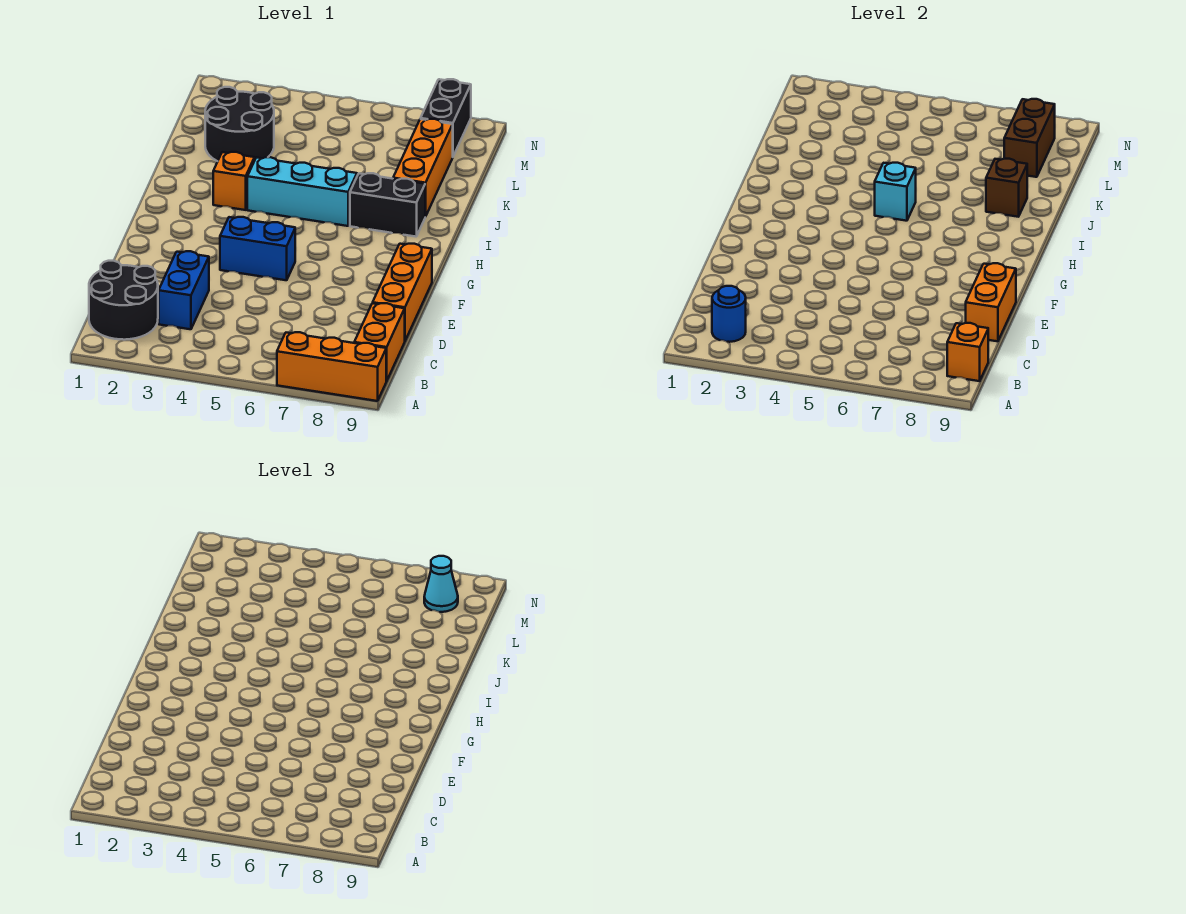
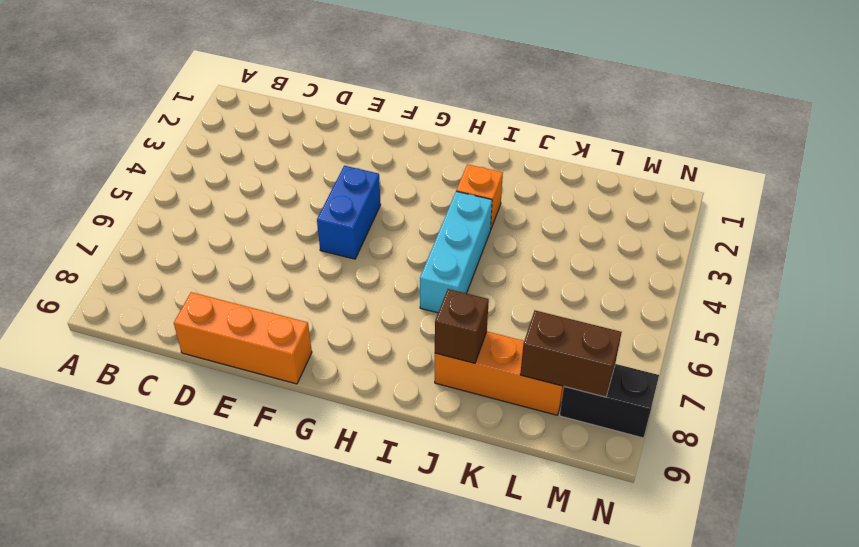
none -> orange 1x3 brick [277,332,386,401]
none -> black 2x2 round brick [89,261,158,340]
none -> orange 1x2 brick [354,303,405,381]

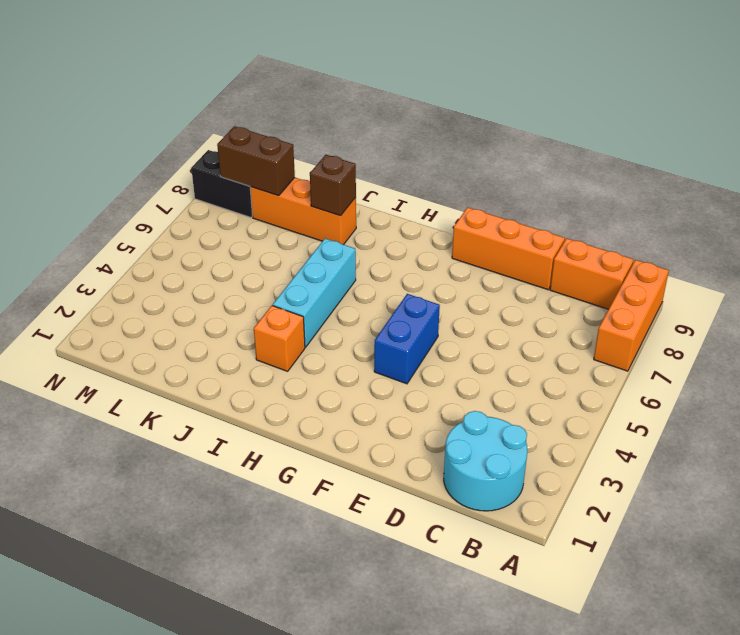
cyan 2x2 round brick [444,411,527,511] -> black 2x2 round brick [89,261,158,340]
none -> blue 1x2 brick [159,251,209,329]
none -> black 1x2 brick [350,173,425,237]
none -> black 2x2 round brick [205,87,274,161]

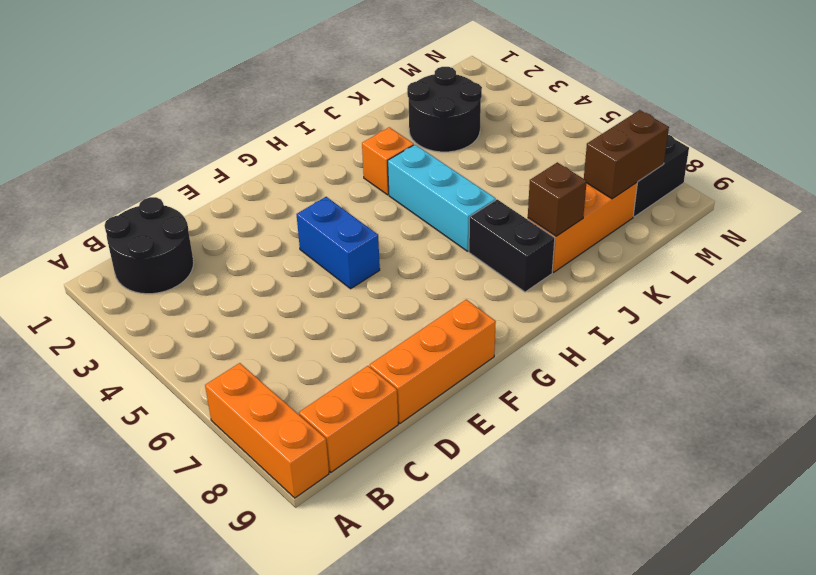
none -> blue 1x2 brick [159,251,209,329]
none -> blue 1x1 round brick [712,286,746,342]
none -> orange 1x1 brick [947,323,988,381]

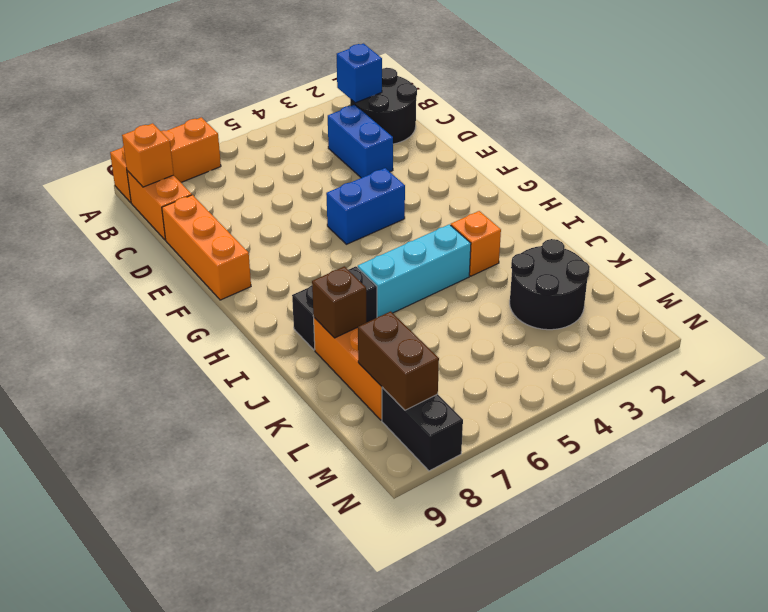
blue 1x1 brick [337,44,382,103] -> blue 1x1 round brick [712,286,746,342]
none -> orange 1x2 brick [966,263,1016,341]
none -> cyan 1x1 brick [875,163,916,221]
none -> cyan 1x1 cone [424,556,458,612]

